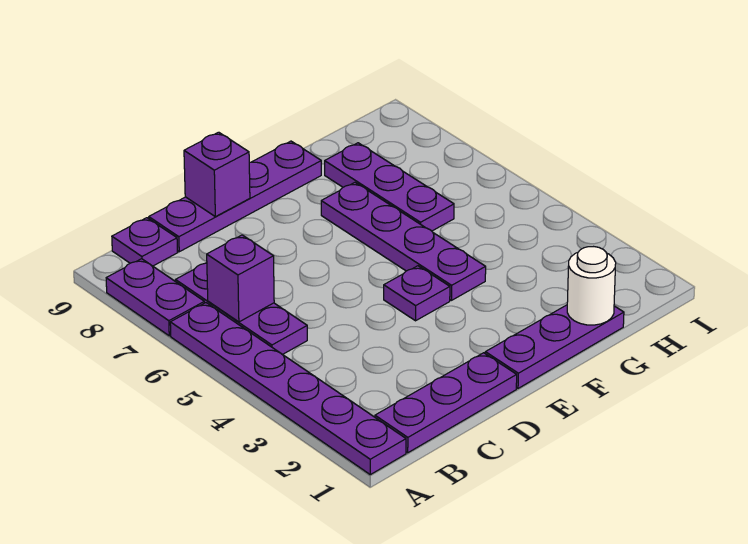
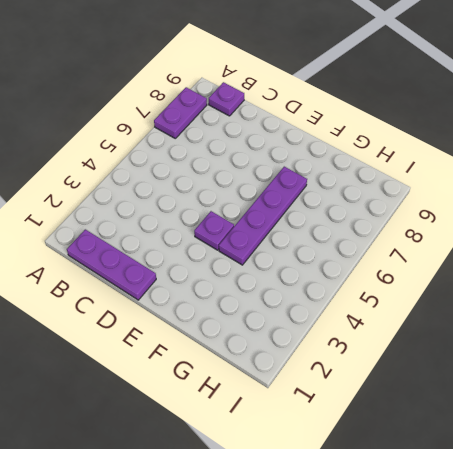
none -> purple 1x6 plate [170,303,406,475]
none -> purple 1x3 plate [175,263,307,354]
none -> purple 1x4 plate [149,141,321,252]

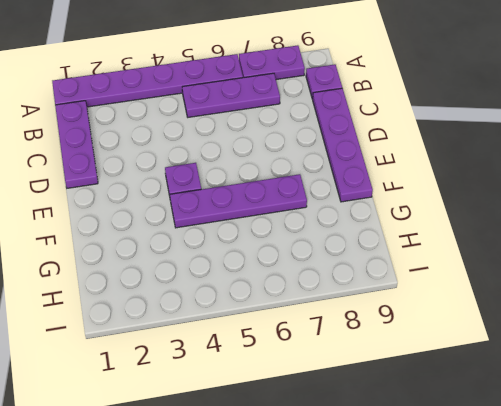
none -> purple 1x3 plate [485,305,624,388]
none -> purple 1x3 plate [325,143,454,231]
none -> purple 1x1 brick [207,235,274,322]

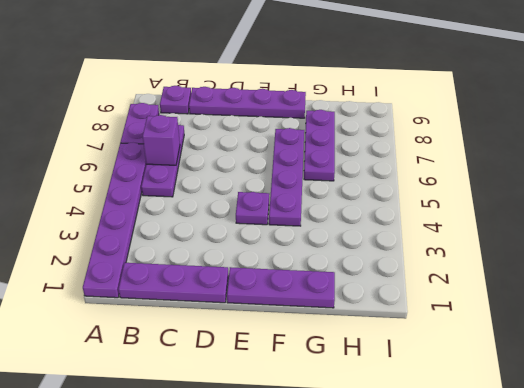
none -> purple 1x1 brick [184,132,250,217]
none -> white 1x1 round brick [567,247,616,325]

